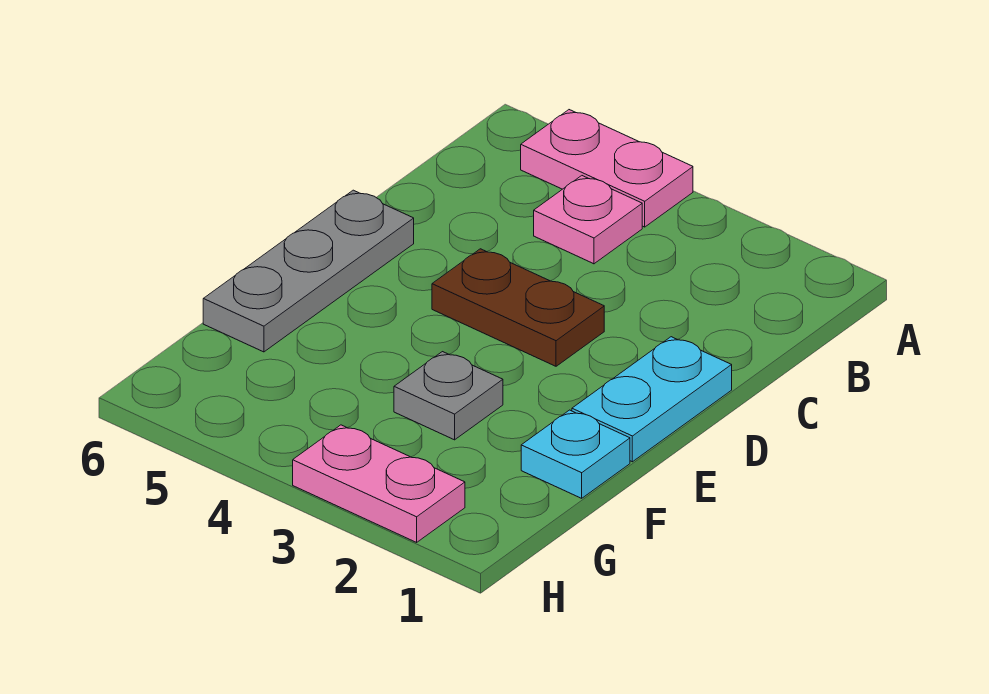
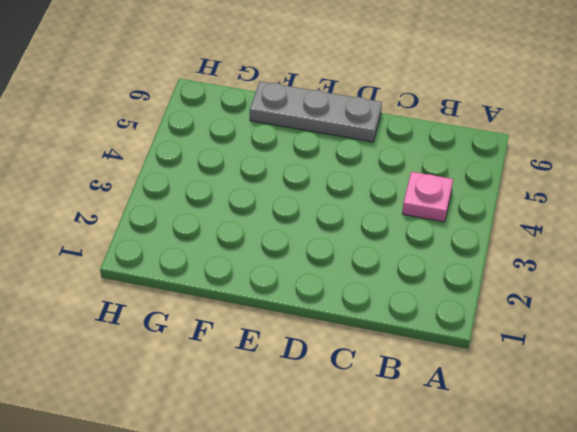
none -> pink 1x2 plate [521,110,693,227]
none -> cyan 1x2 plate [572,337,732,462]

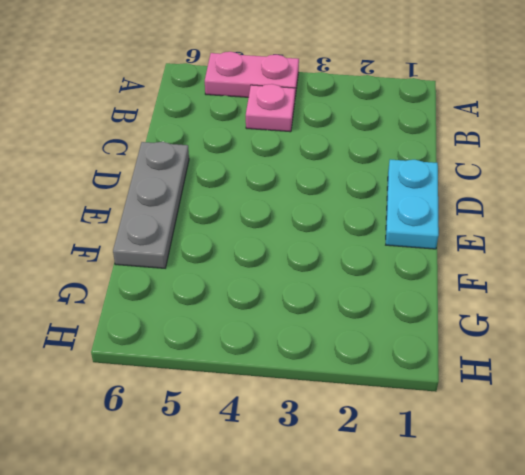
none -> brown 1x2 plate [432,249,604,366]
none -> cyan 1x1 plate [521,410,630,498]

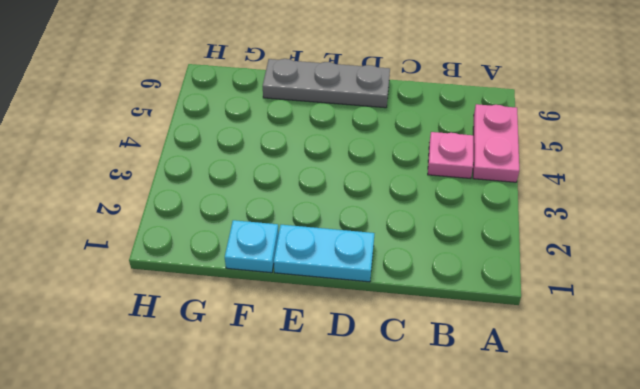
none -> brown 1x2 plate [432,249,604,366]
none -> grey 1x1 plate [394,352,503,440]

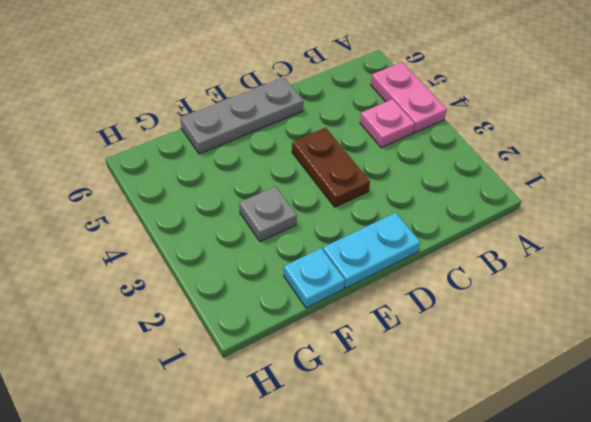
none -> pink 1x2 plate [293,425,465,542]

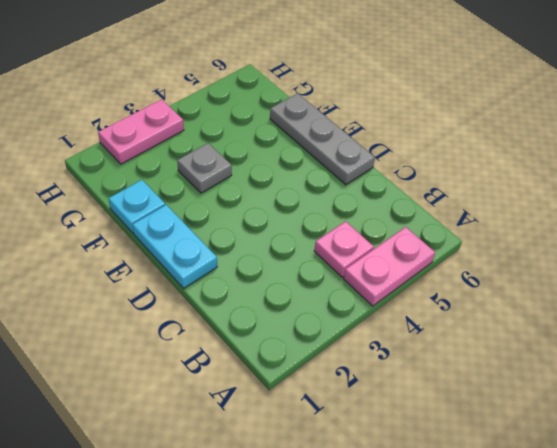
none -> brown 1x2 plate [432,249,604,366]

